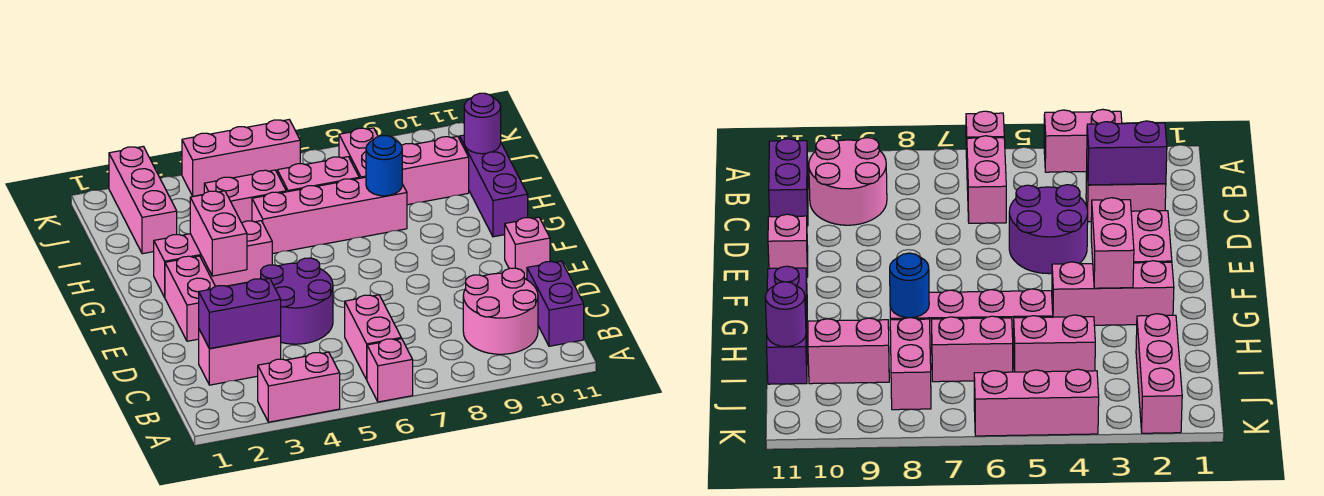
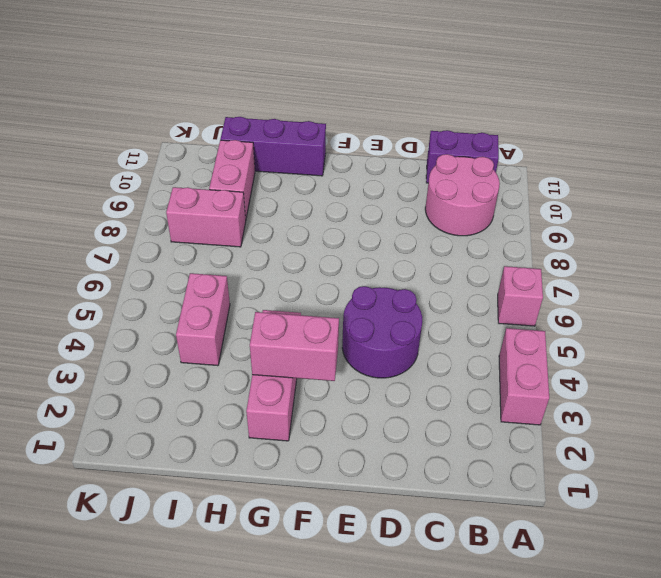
none -> pink 1x2 brick [345,295,401,380]
none -> pink 1x2 brick [199,330,281,385]
none -> pink 1x2 brick [165,256,215,341]

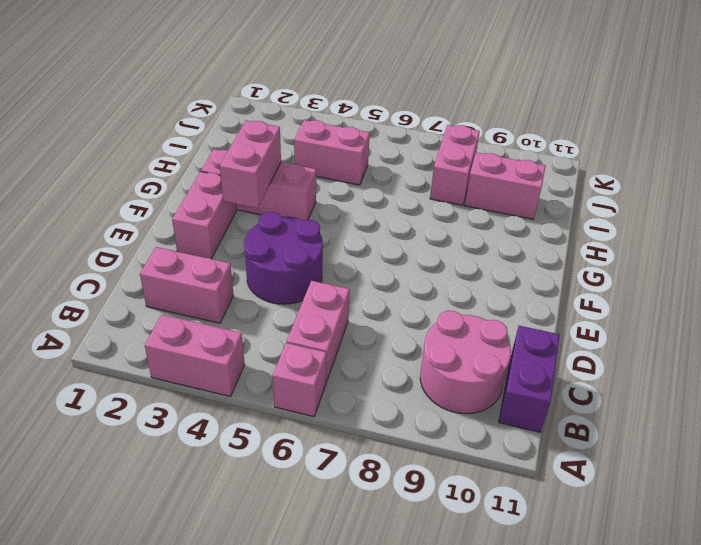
none -> pink 1x1 brick [505,217,550,279]
none -> purple 1x3 brick [460,135,528,237]
none -> pink 1x4 brick [252,177,407,254]

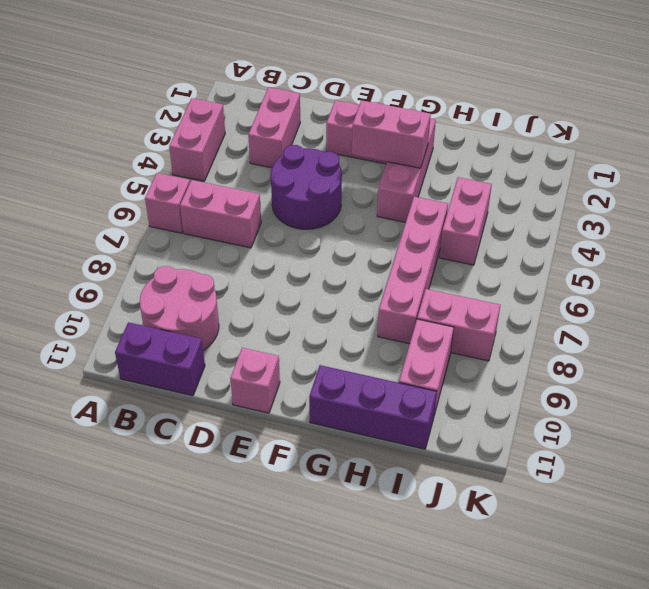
none -> pink 1x3 brick [109,146,177,254]
none -> pink 1x2 brick [277,157,359,192]
none -> pink 1x3 brick [182,120,300,196]

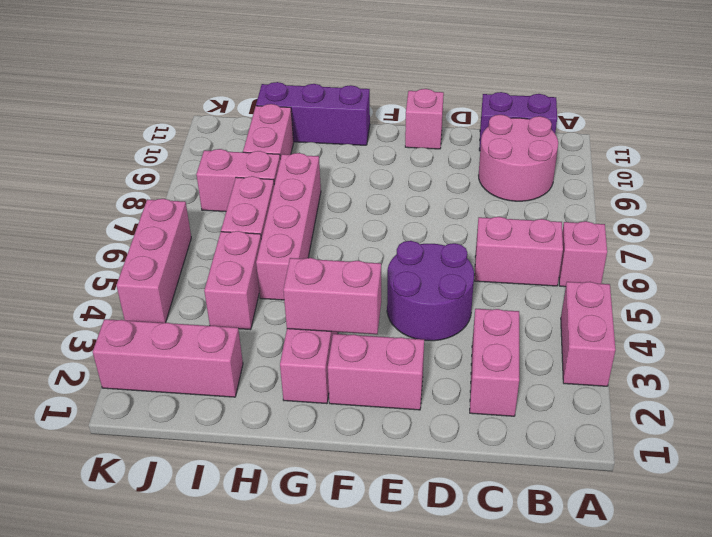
none -> purple 1x2 brick [199,278,281,349]
none -> blue 1x1 round brick [366,136,402,196]
none -> purple 1x1 round brick [464,93,501,154]

